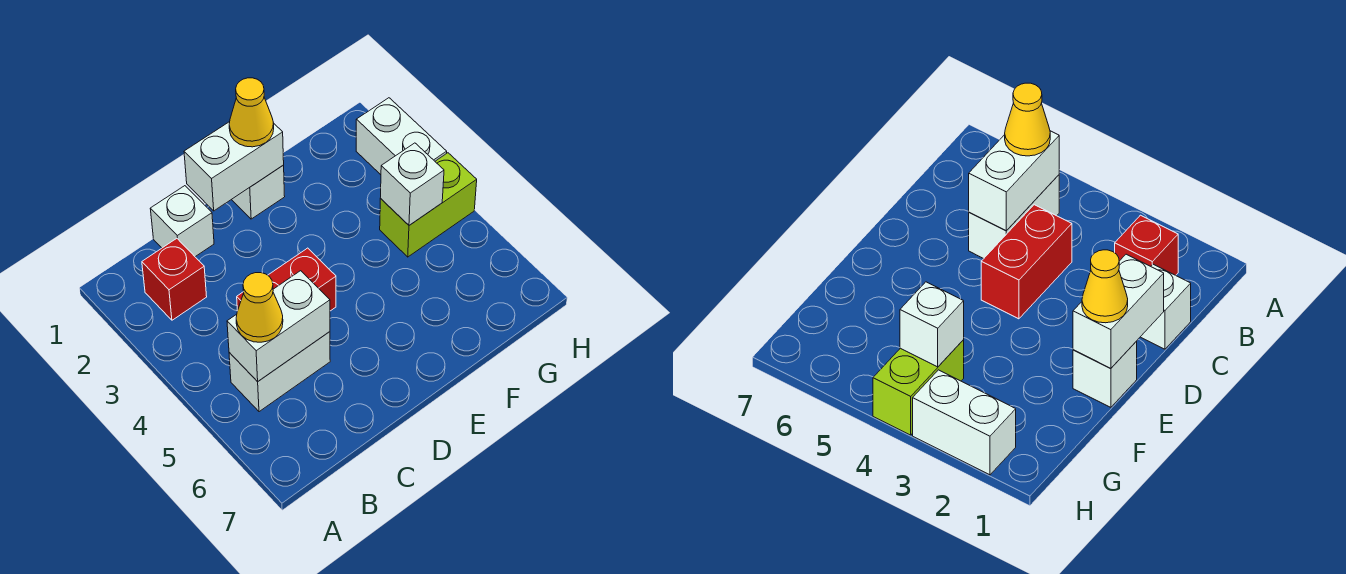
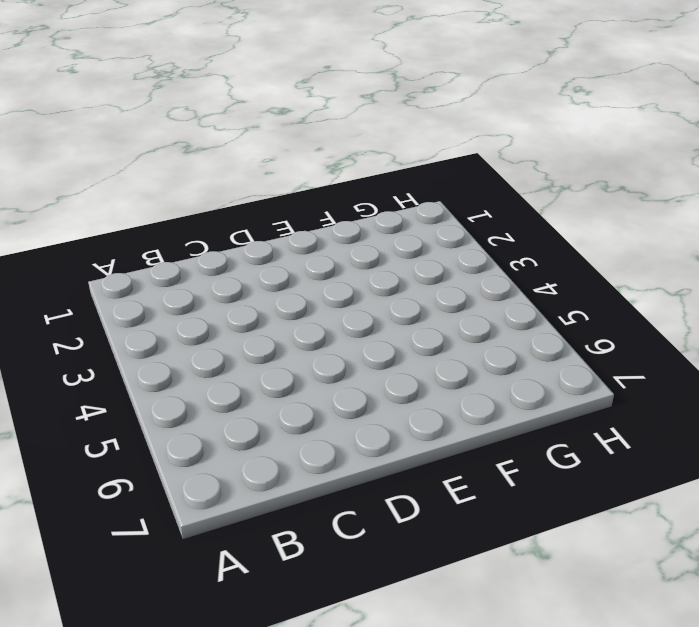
none -> red 1x1 brick [142,239,207,320]
none -> white 1x2 brick [229,332,330,412]
none -> white 1x1 brick [150,186,214,257]

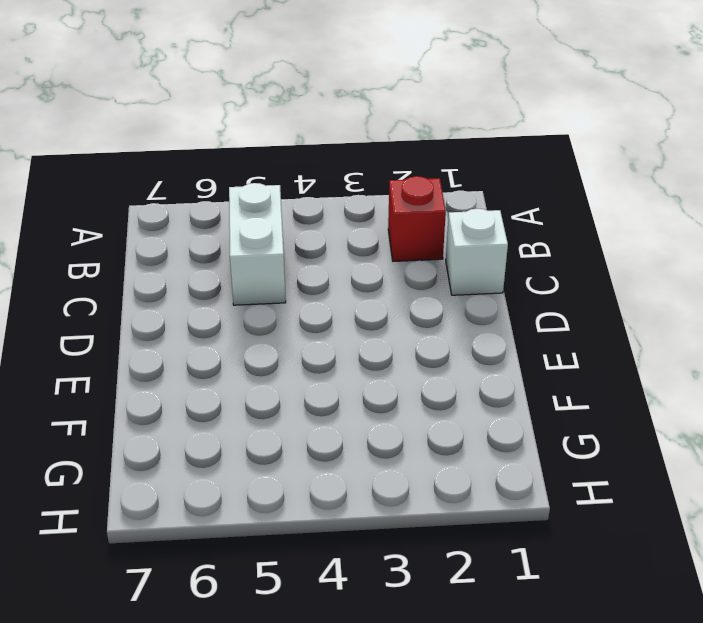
none -> red 1x2 brick [237,248,336,311]
none -> white 1x1 brick [232,165,285,219]
none -> lime 1x2 brick [380,153,477,257]

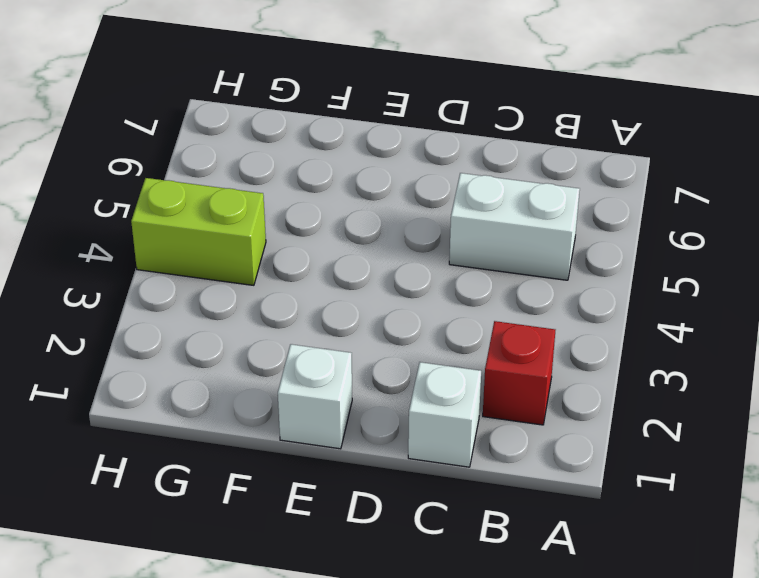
none -> red 1x2 brick [237,248,336,311]
none -> white 1x2 brick [356,98,447,175]
none -> white 1x2 brick [227,271,330,382]

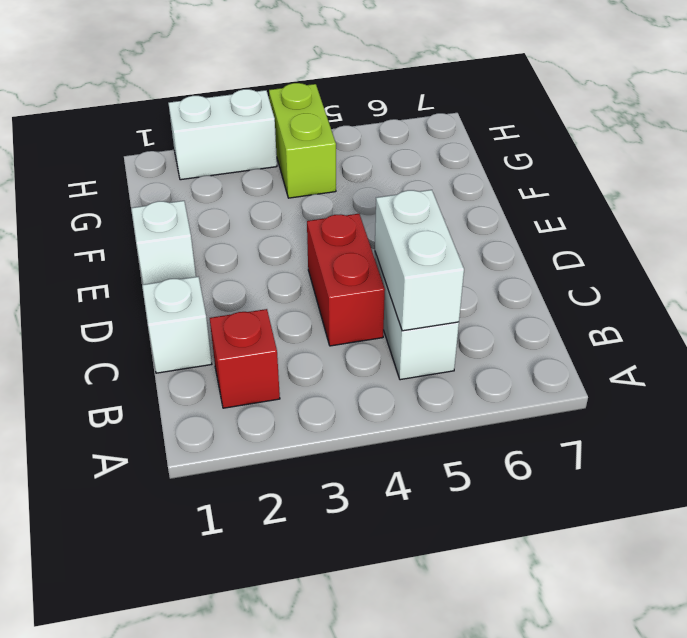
none -> white 1x2 brick [184,122,284,211]
none -> white 1x1 brick [380,143,444,225]
none -> yellow 1x1 cone [236,273,283,342]

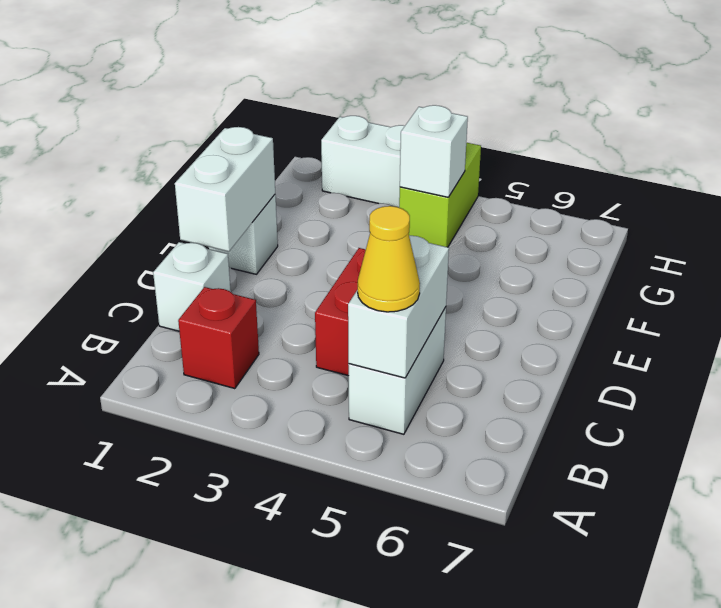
none -> yellow 1x1 cone [229,78,274,147]

